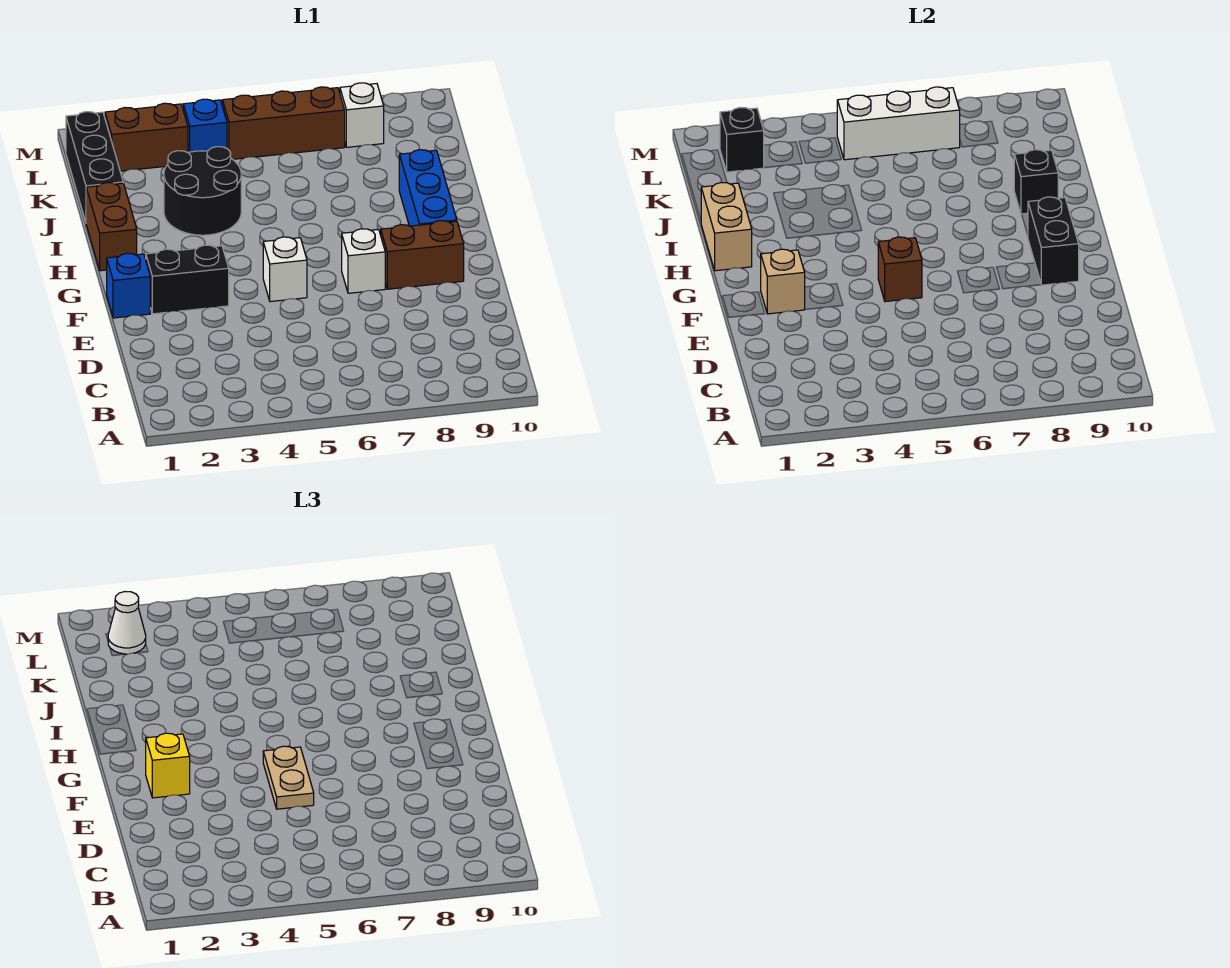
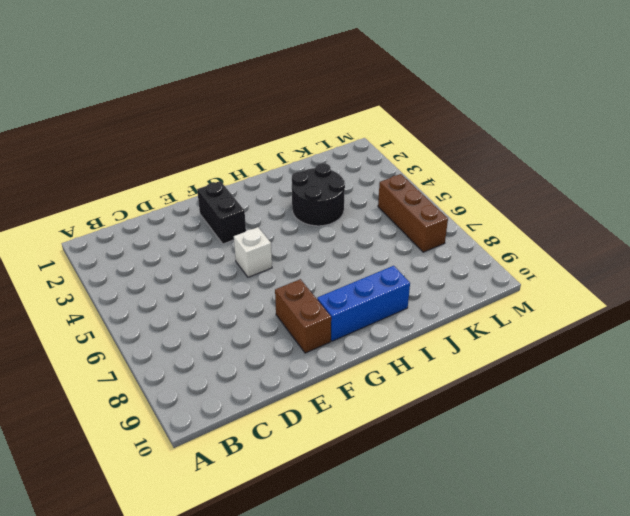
none -> blue 1x1 brick [107,253,150,318]
none -> white 1x1 brick [342,229,385,293]
none -> brown 1x2 brick [86,183,137,271]

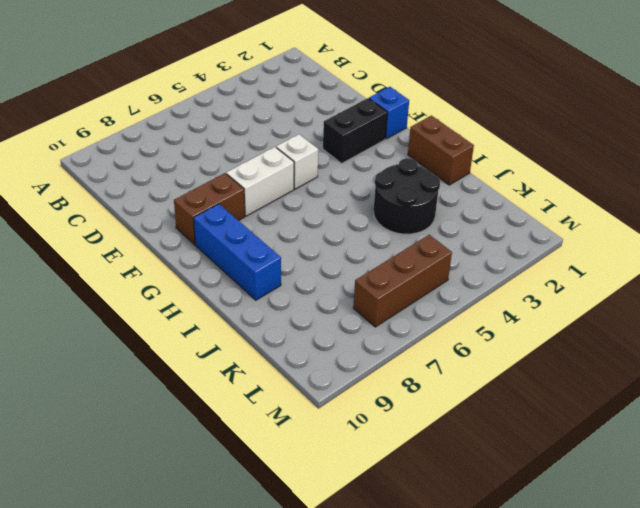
white 1x2 brick [226,147,294,216] -> white 1x1 brick [342,229,385,293]
none -> black 1x3 brick [66,112,123,222]
none -> brown 1x2 brick [105,103,188,171]
none -> blue 1x1 brick [183,99,227,152]

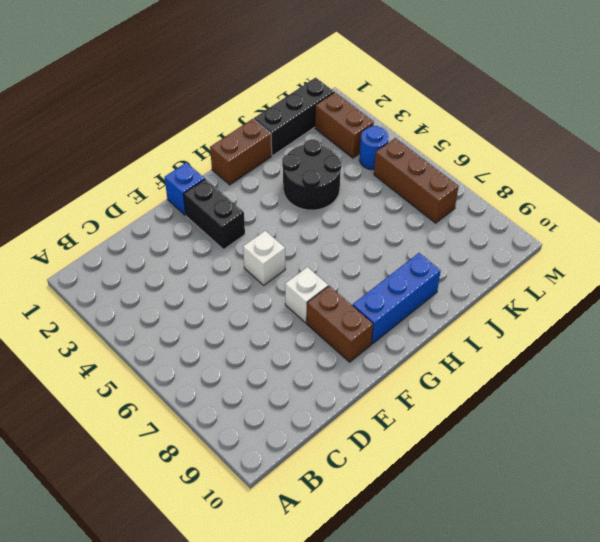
blue 1x1 round brick [360,126,388,170] -> blue 1x1 brick [183,99,227,152]
none -> white 1x1 brick [340,83,384,147]
none -> tan 1x1 brick [761,249,805,314]
none -> brown 1x1 brick [878,237,922,302]

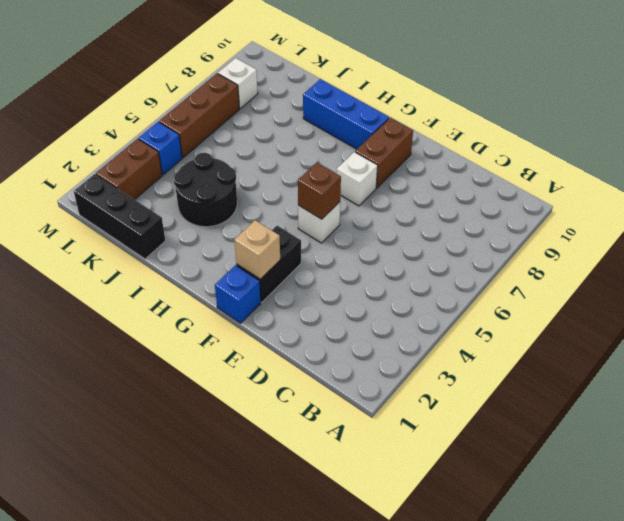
none -> brown 1x2 brick [86,183,137,271]
none -> black 1x2 brick [1028,197,1079,285]
none -> tan 1x2 brick [701,183,752,271]

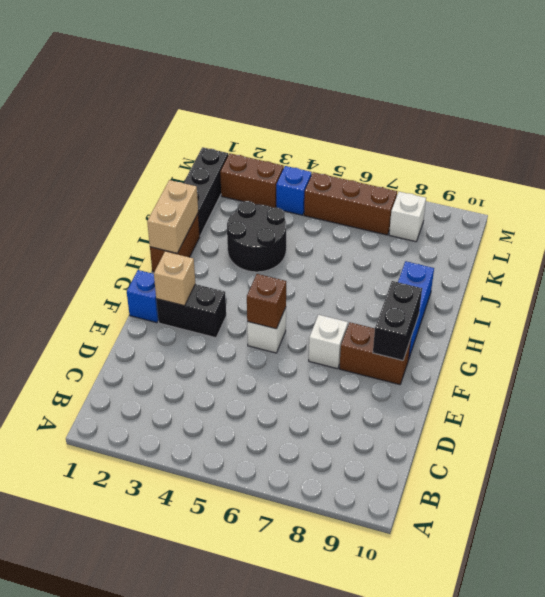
none -> black 1x1 brick [1014,150,1058,214]
none -> black 1x1 brick [720,108,764,172]
none -> white 1x3 brick [837,87,960,160]

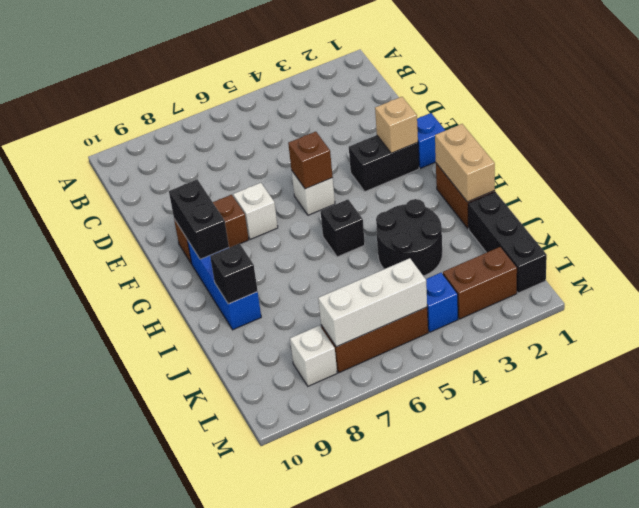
black 1x1 brick [321,199,365,257] -> black 1x1 brick moved to [720,108,764,172]
none -> tan 1x2 plate [263,746,314,809]
none -> yellow 1x1 brick [146,733,190,798]
none -> white 1x1 cone [108,592,146,654]

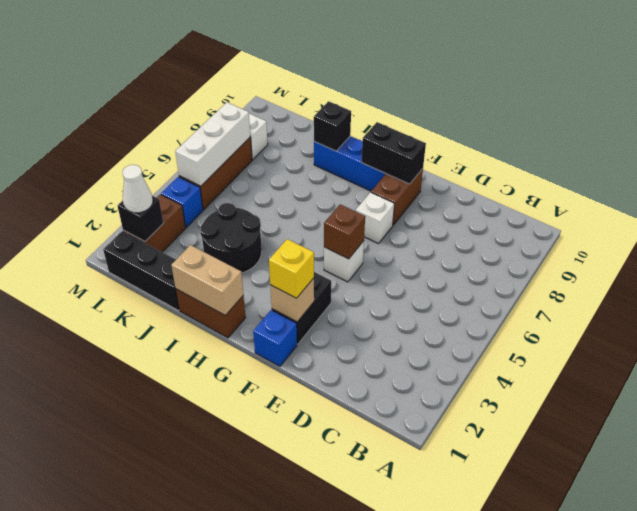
none -> tan 1x2 plate [263,746,314,809]

